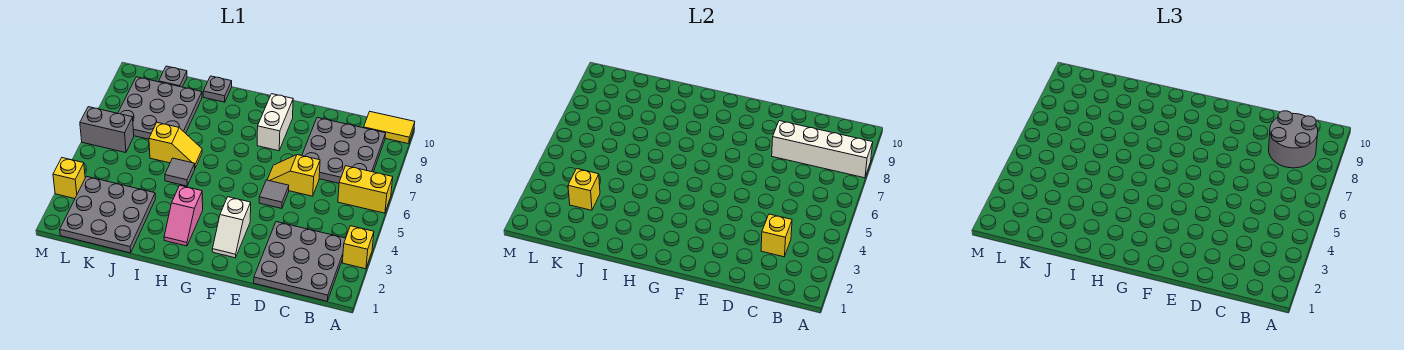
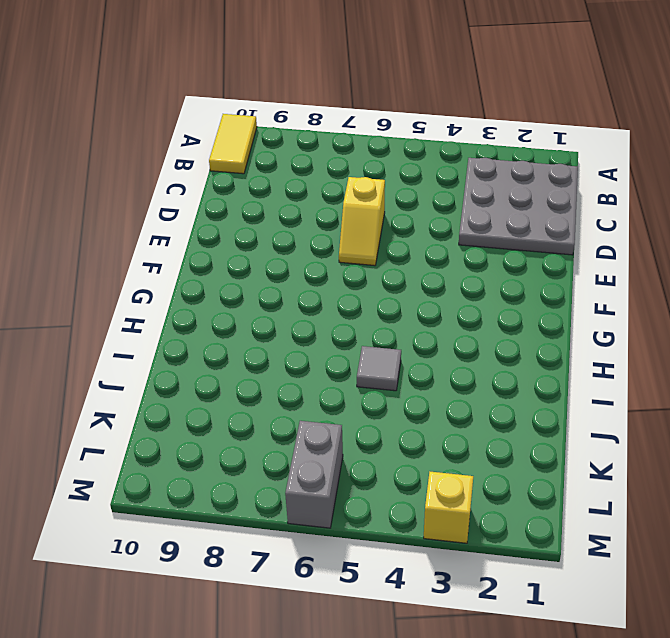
none -> yellow 1x1 brick [342,226,374,269]
none -> yellow 1x2 brick [338,166,393,213]
none -> grey 3x3 plate [302,118,386,183]

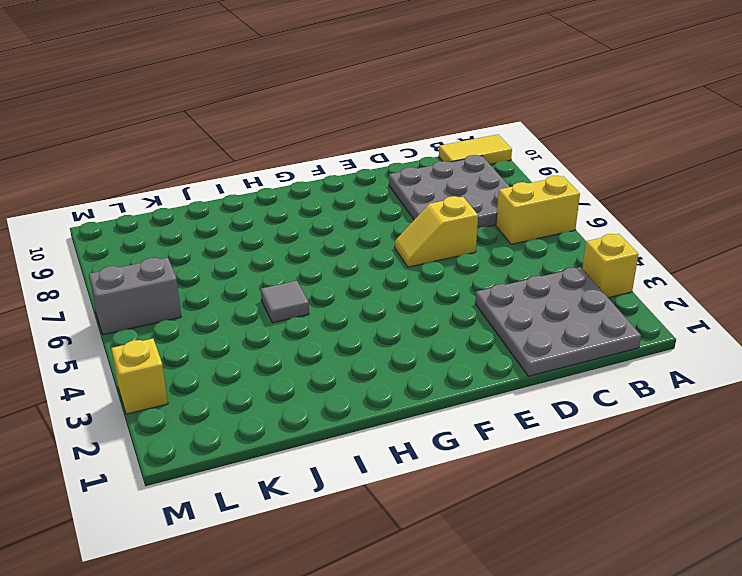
none -> grey 1x1 tile [259,180,289,209]
none -> white 1x2 slope [212,197,251,258]
none -> white 1x2 brick [257,94,293,151]

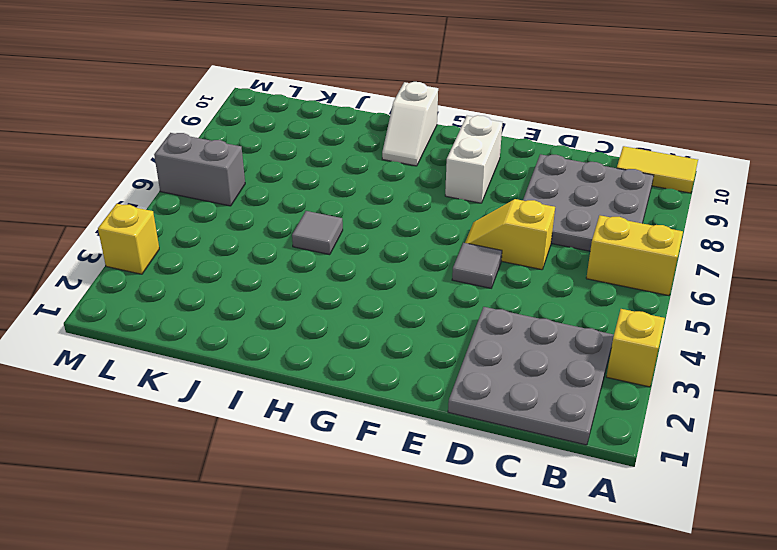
white 1x2 slope [382,82,438,166] -> white 1x2 slope moved to [212,197,251,258]
none -> pink 1x2 slope [164,186,203,246]
none -> yellow 1x2 slope [149,123,202,168]
none -> grey 1x1 plate [203,76,232,102]

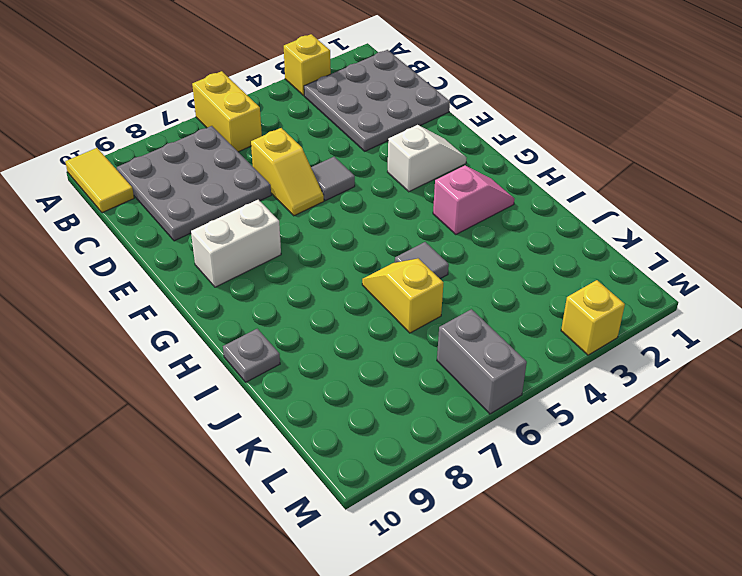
none -> grey 3x3 plate [60,176,155,253]
none -> grey 3x3 plate [118,77,202,139]
none -> grey 1x1 plate [159,66,187,87]

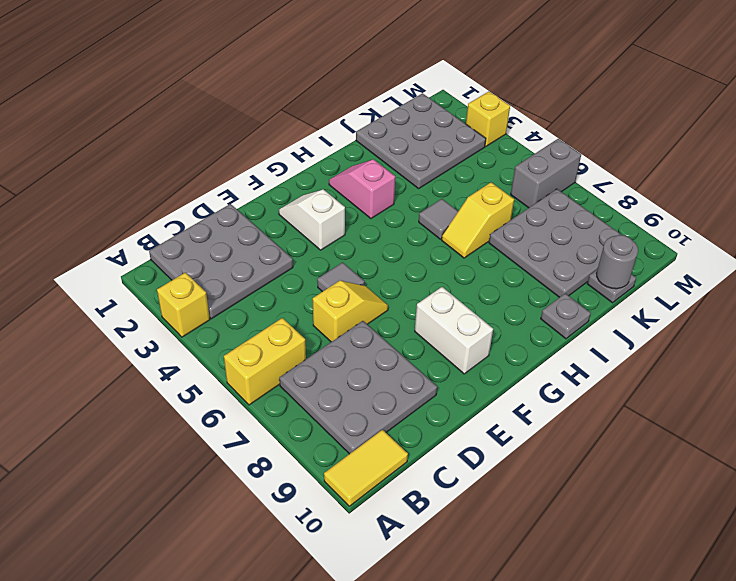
grey 1x1 round brick [596,235,638,289] -> none
none -> white 1x4 brick [772,121,873,178]
none -> yellow 1x1 brick [761,214,792,257]
none -> yellow 1x1 brick [568,169,600,210]

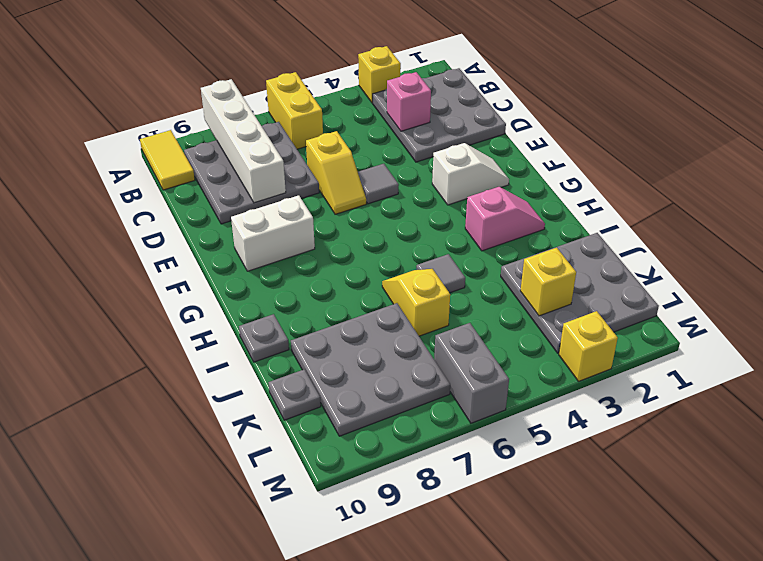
pink 1x1 brick [387,72,431,131] -> yellow 1x1 brick [761,214,792,257]
none -> grey 2x2 round brick [1269,111,1318,168]

